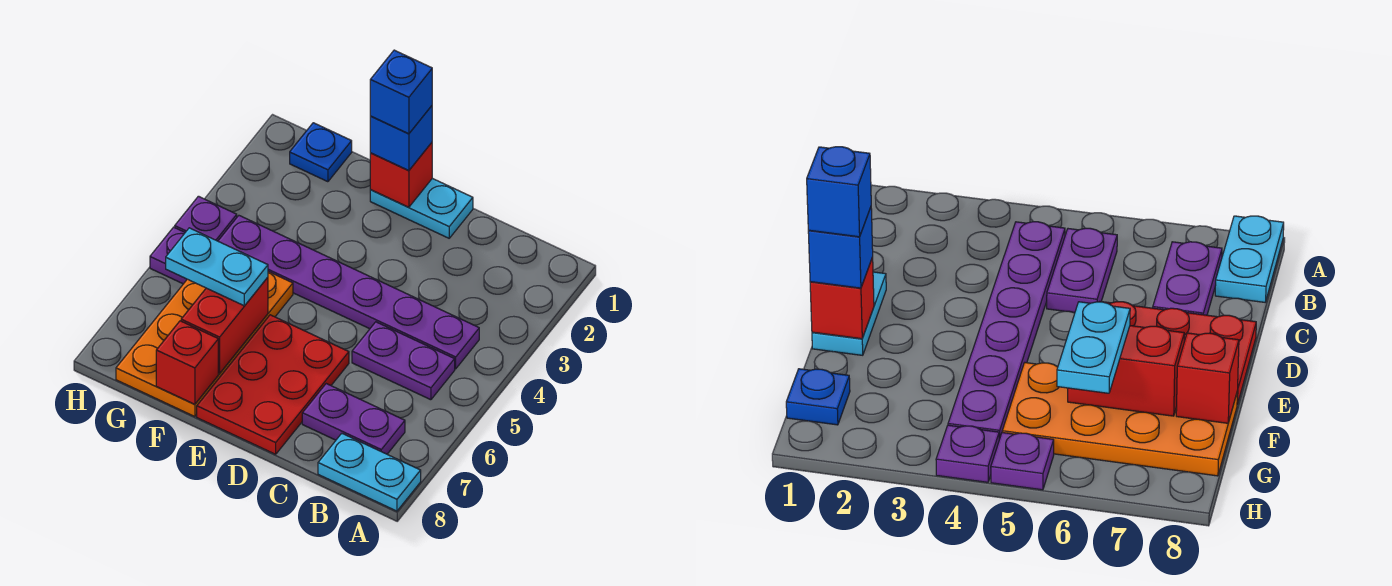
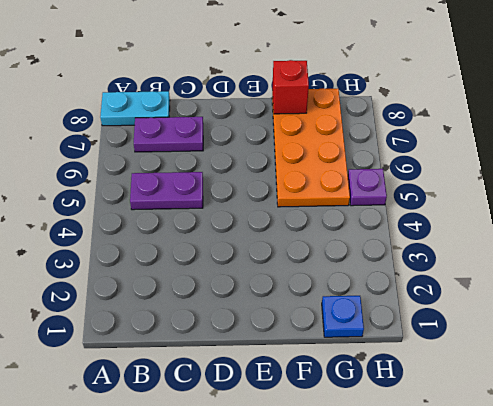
none -> purple 1x6 plate [218,216,479,369]
none -> cyan 1x2 plate [370,178,473,238]
none -> red 2x3 plate [197,315,349,454]

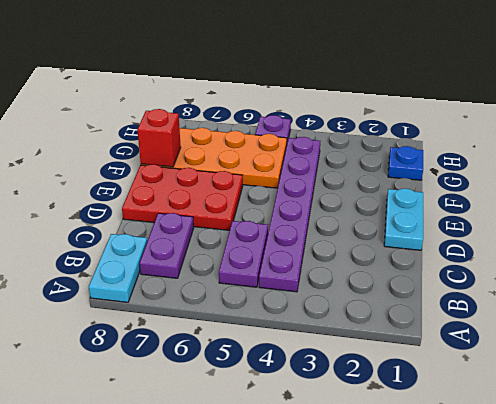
none -> purple 1x1 plate [175,196,237,241]
none -> red 1x1 brick [370,143,432,207]
none -> red 1x2 brick [181,277,268,373]

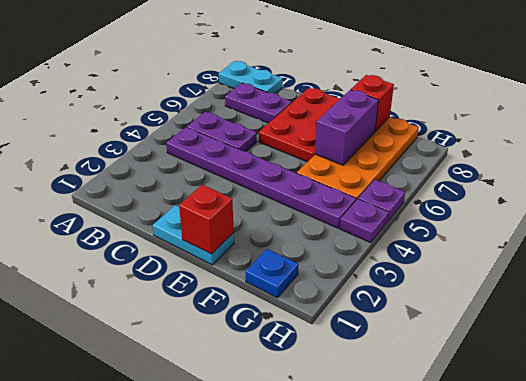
purple 1x2 brick [315,90,379,165] -> red 1x2 brick [181,277,268,373]
none -> blue 1x1 brick [370,106,432,170]
none -> cyan 1x2 plate [166,228,268,306]
none -> blue 1x1 brick [370,50,432,134]

